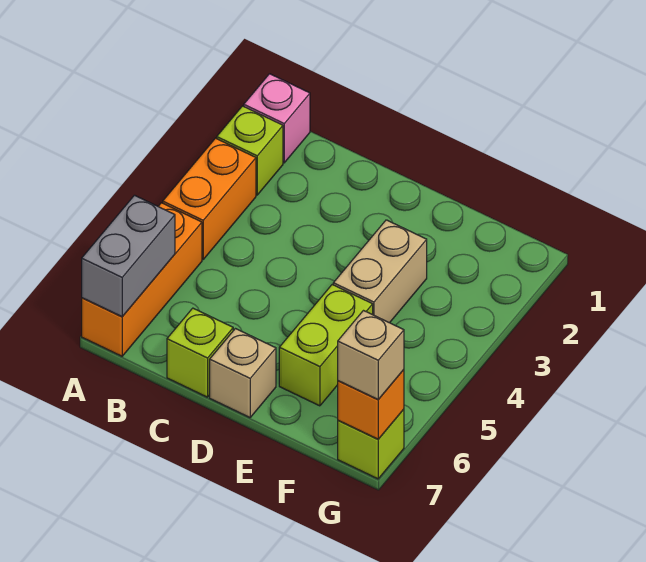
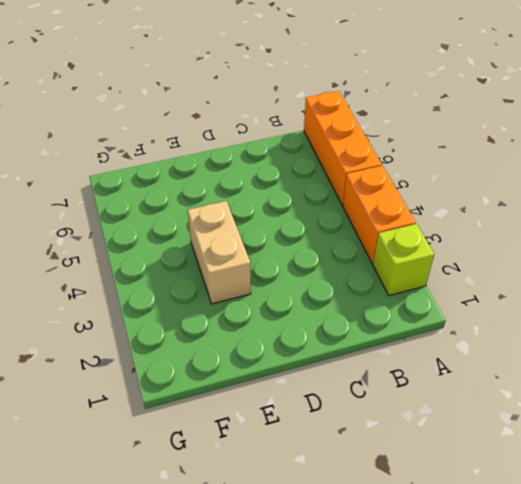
none -> pink 1x1 brick [244,74,310,163]
none -> lime 1x1 brick [167,308,233,397]
none -> tan 1x1 brick [210,329,276,418]

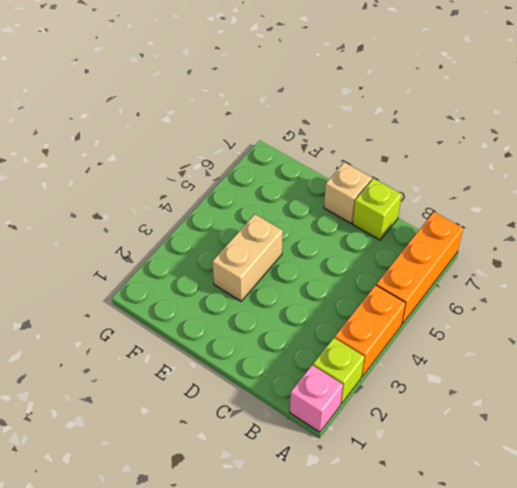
none -> lime 1x2 brick [279,285,373,406]
none -> lime 1x1 brick [338,409,404,479]
none -> grey 1x2 brick [82,195,175,317]

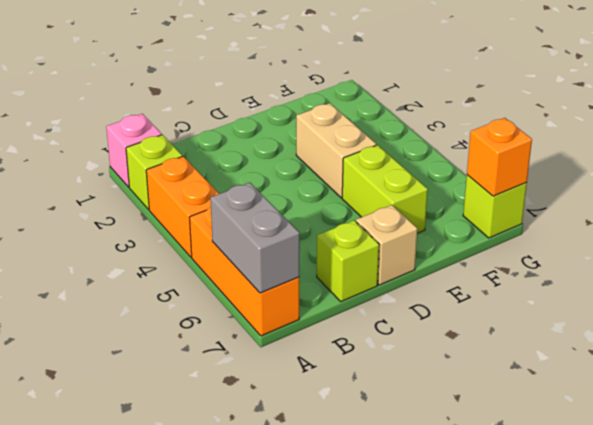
none -> tan 1x1 brick [338,311,404,400]

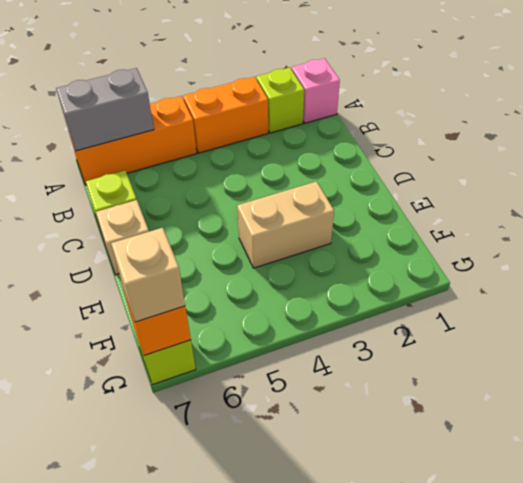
none -> lime 1x2 brick [279,285,373,406]

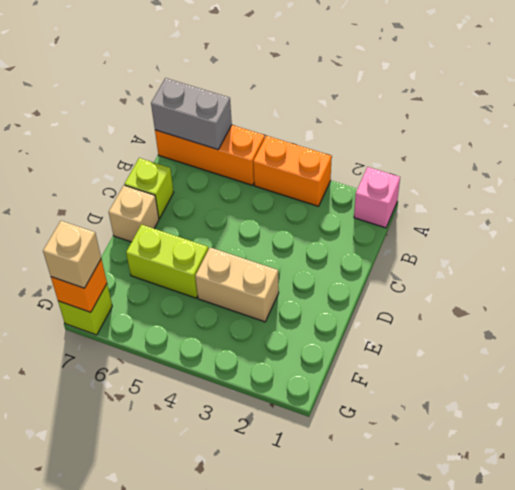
none -> lime 1x1 brick [217,106,283,195]

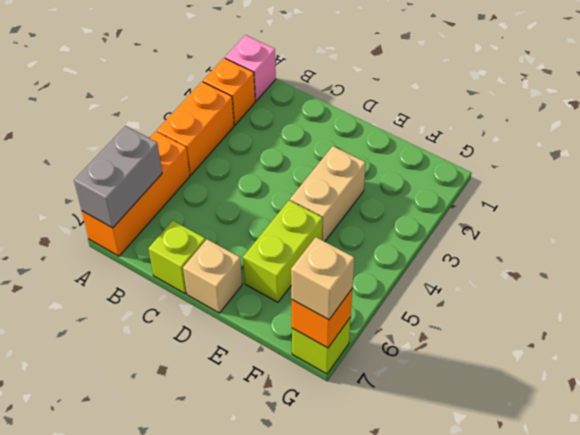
orange 1x1 brick [203,58,255,125] -> lime 1x1 brick [217,106,283,195]

